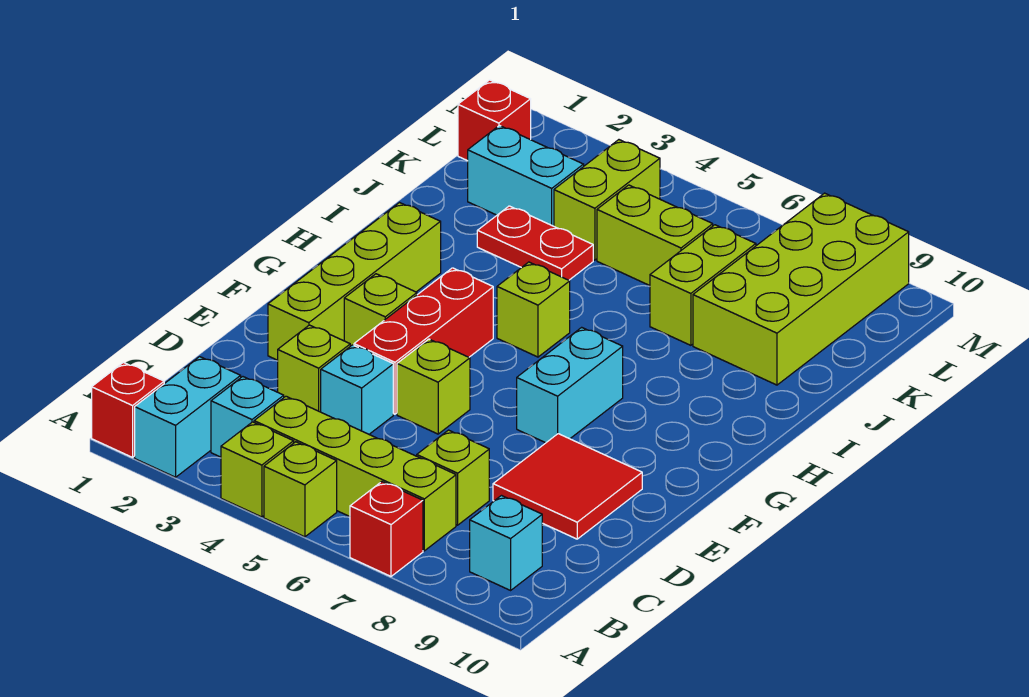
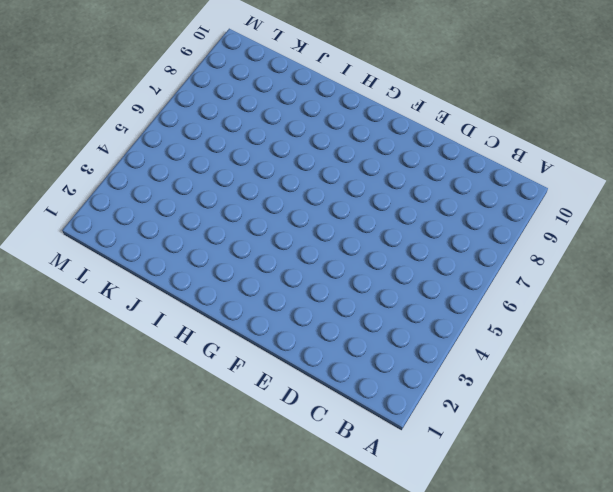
none -> red 1x1 brick [92,362,164,457]
none -> cyan 1x2 brick [135,357,241,477]
none -> lime 1x1 brick [221,422,294,517]

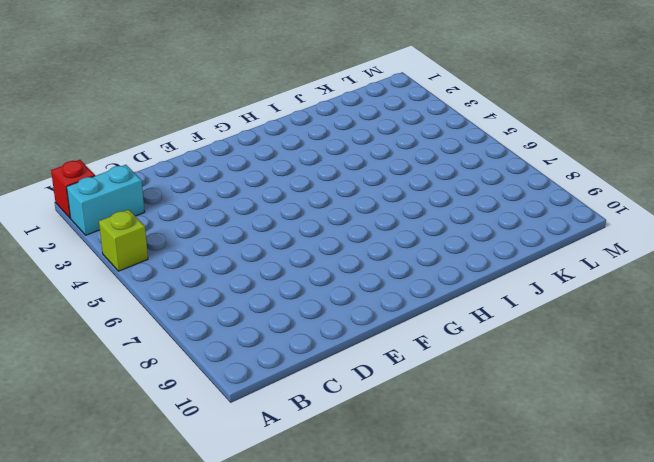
none -> lime 1x1 brick [264,442,337,537]
none -> red 1x1 brick [350,482,423,576]
none -> cyan 1x1 brick [211,377,284,457]

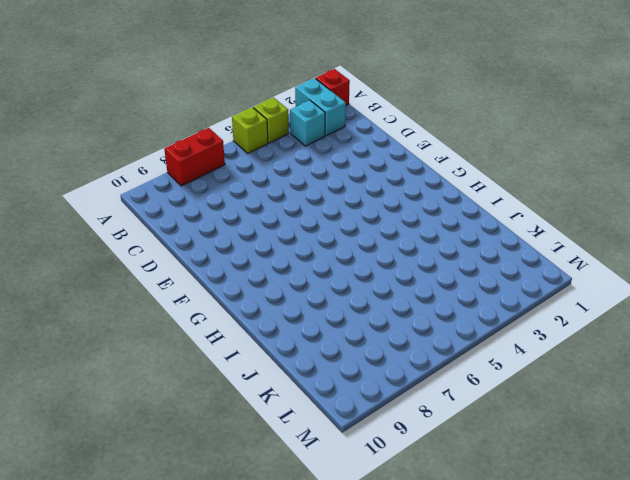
red 1x2 brick [164,128,225,186] -> red 1x1 brick [350,482,423,576]
none -> lime 1x4 brick [254,396,456,551]
none -> cyan 1x1 brick [470,496,542,590]
none -> lime 1x1 brick [417,430,489,525]

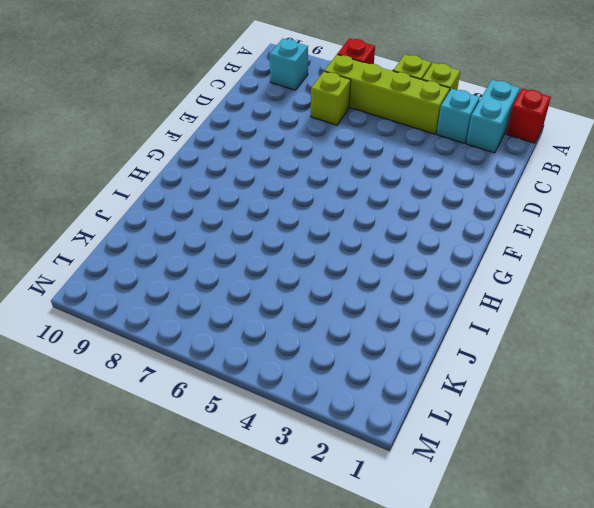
none -> lime 1x1 brick [278,325,350,412]
none -> cyan 1x1 brick [321,345,393,434]
none -> red 2x2 tile [493,434,642,539]

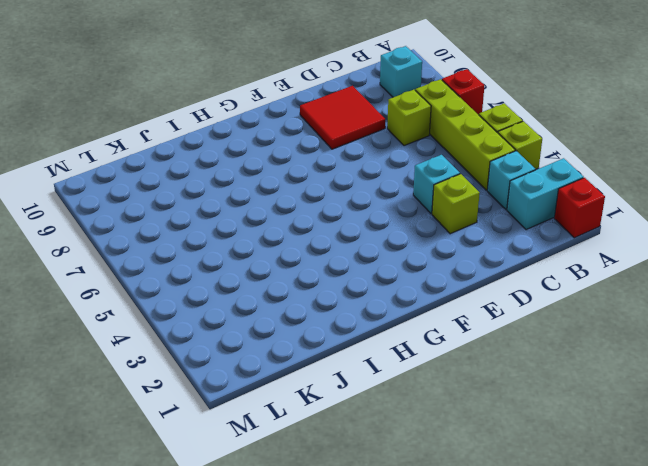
none -> lime 1x4 brick [268,203,441,360]
none -> red 1x3 brick [354,268,493,414]
none -> lime 1x1 brick [397,339,470,434]

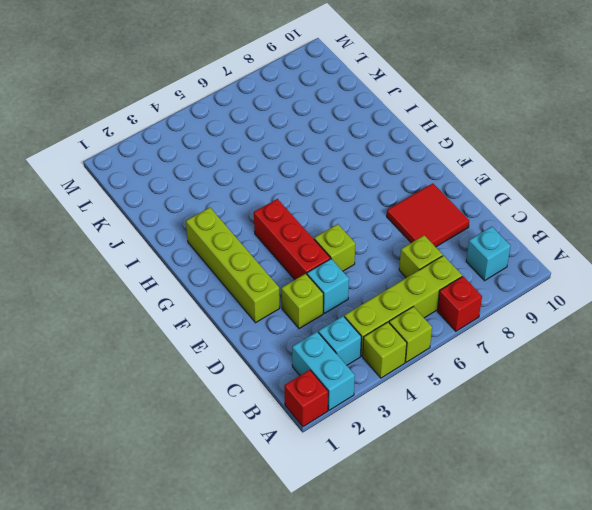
none -> lime 1x1 brick [344,274,417,346]
none -> cyan 1x2 brick [517,327,623,443]
none -> lime 1x1 brick [497,262,570,357]

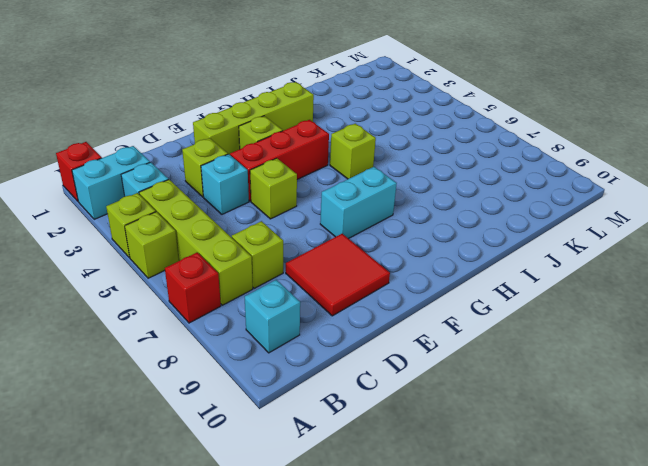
none -> red 1x2 plate [477,206,593,280]
none -> lime 1x2 brick [650,225,756,345]
none -> lime 2x4 brick [693,193,909,385]

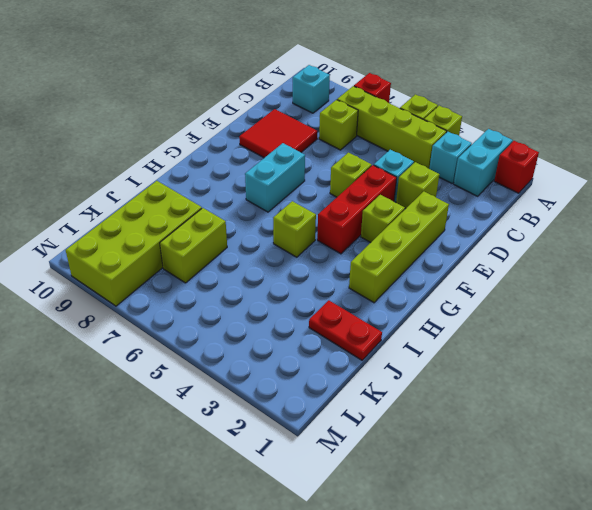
red 1x2 plate [309,300,382,360] -> red 1x2 plate moved to [477,206,593,280]
none -> cyan 1x2 brick [468,126,584,226]
none -> lime 1x2 brick [554,140,660,260]
none -> lime 1x2 brick [597,185,713,286]

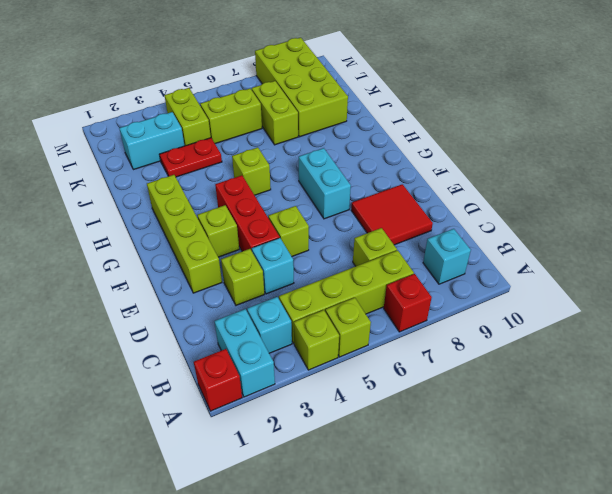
none -> red 1x1 brick [458,80,531,161]

